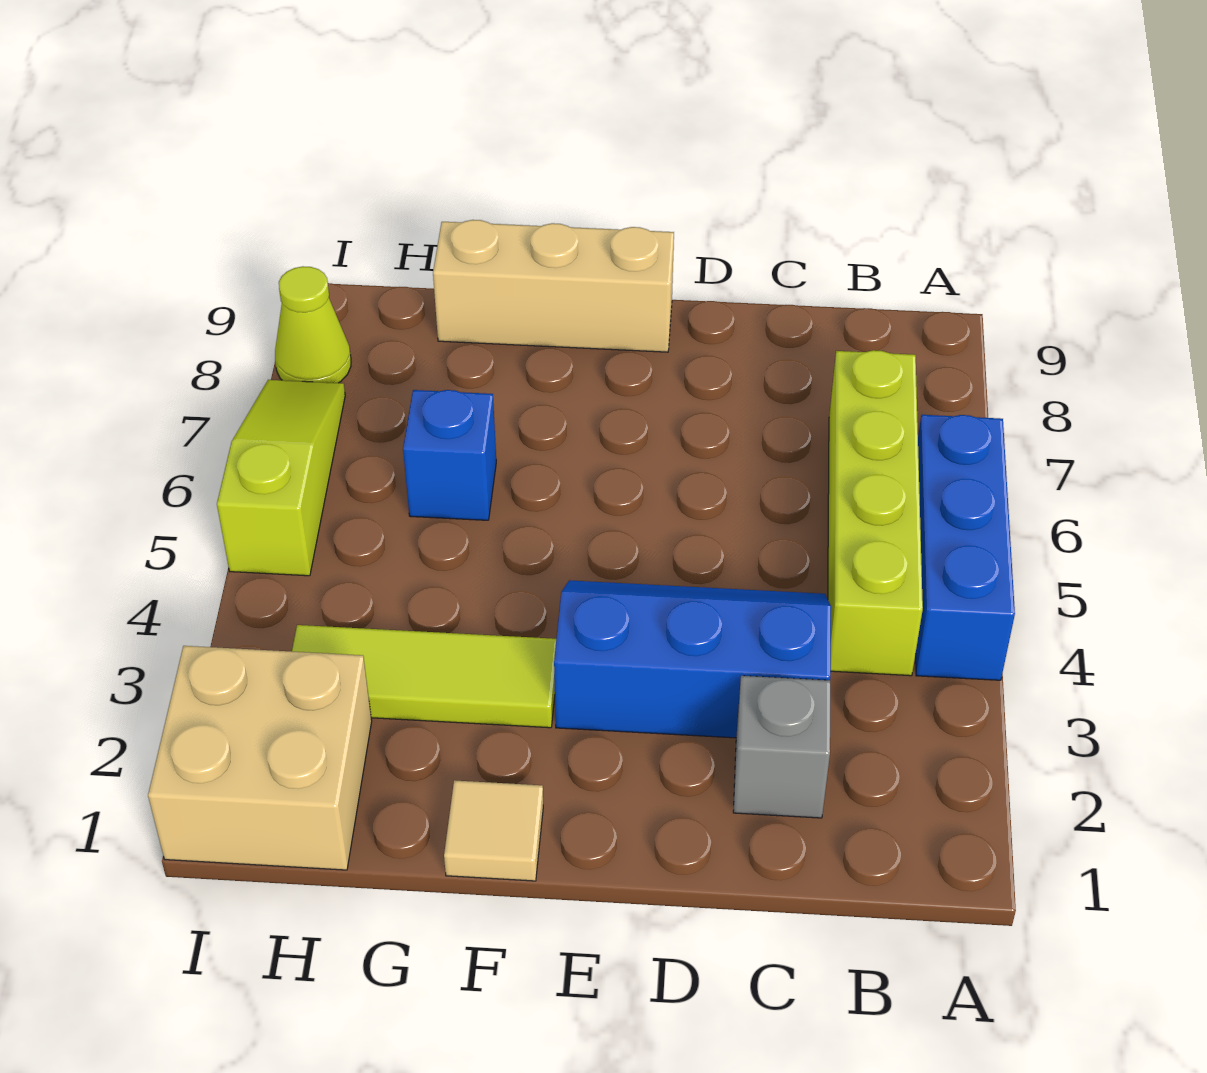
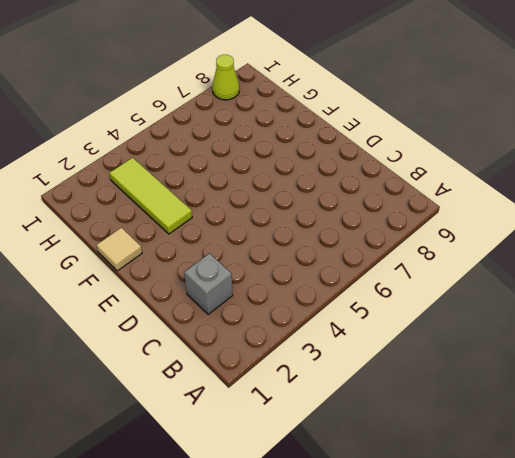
none -> blue 1x3 brick [916,415,1015,680]
none -> lime 1x4 brick [828,350,923,676]

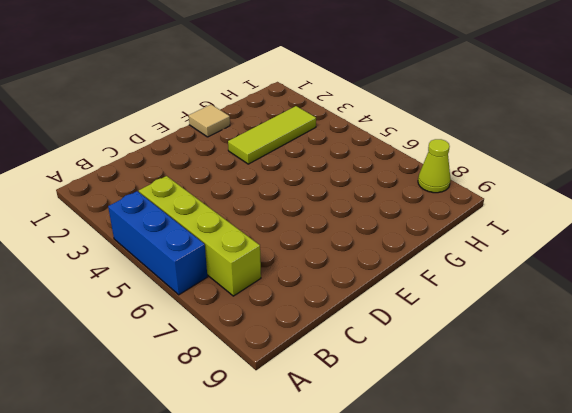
none -> grey 1x1 brick [733,676,830,818]
none -> blue 2x3 slope [554,580,831,738]

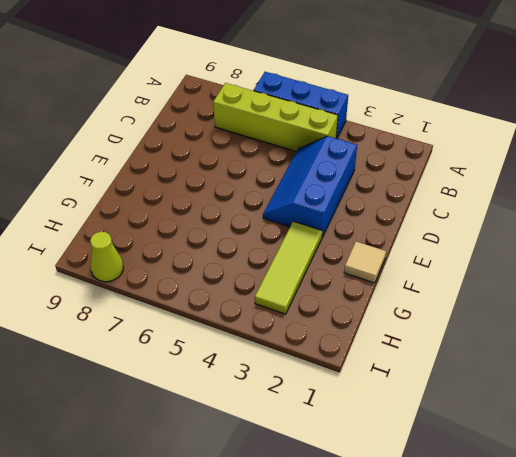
none -> grey 1x1 brick [733,676,830,818]
none -> tan 1x3 brick [433,220,674,352]

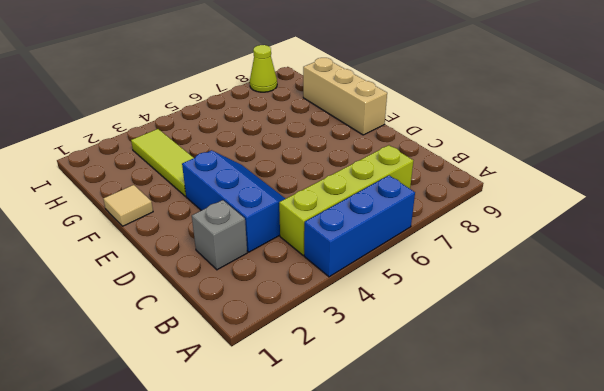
none -> blue 1x1 brick [403,390,496,520]
none -> tan 2x2 brick [148,646,372,870]

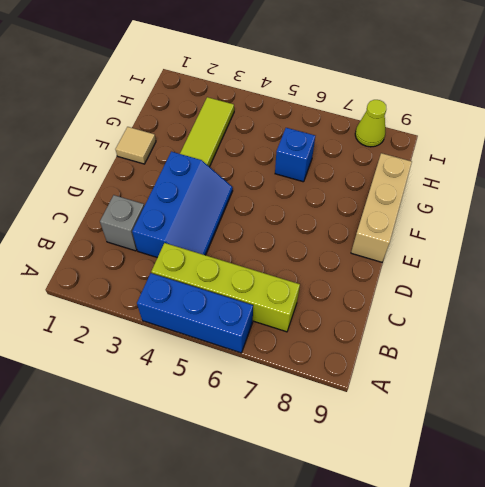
none -> tan 2x2 brick [148,646,372,870]
none -> lime 1x3 slope [217,380,345,576]

